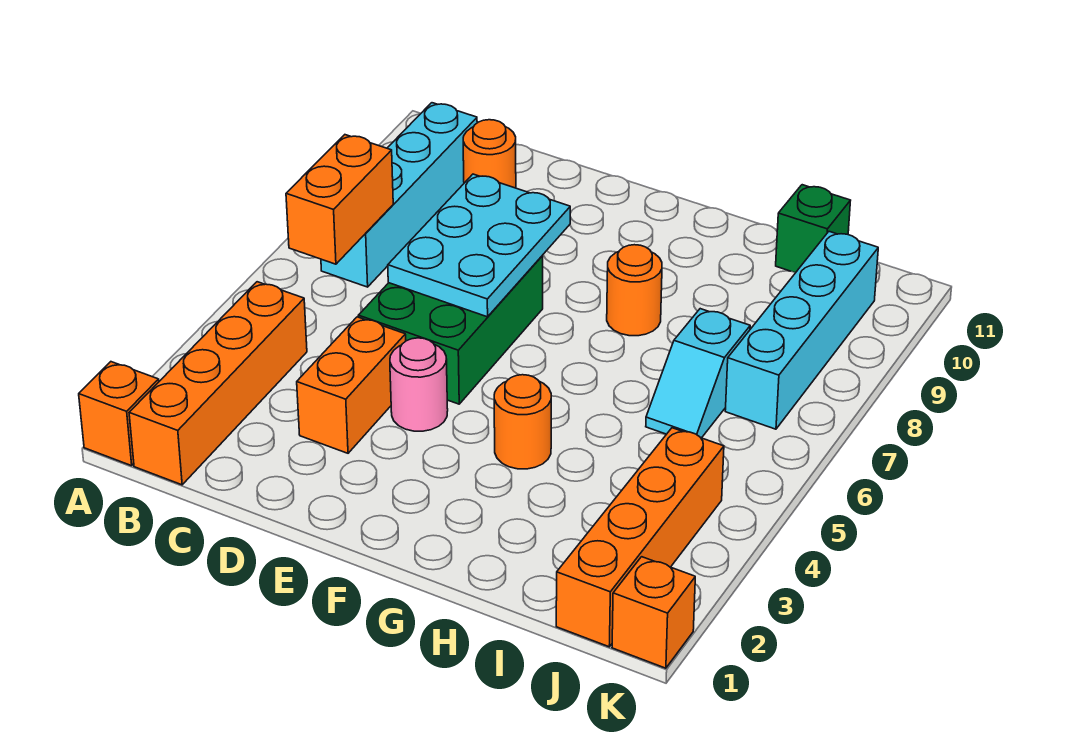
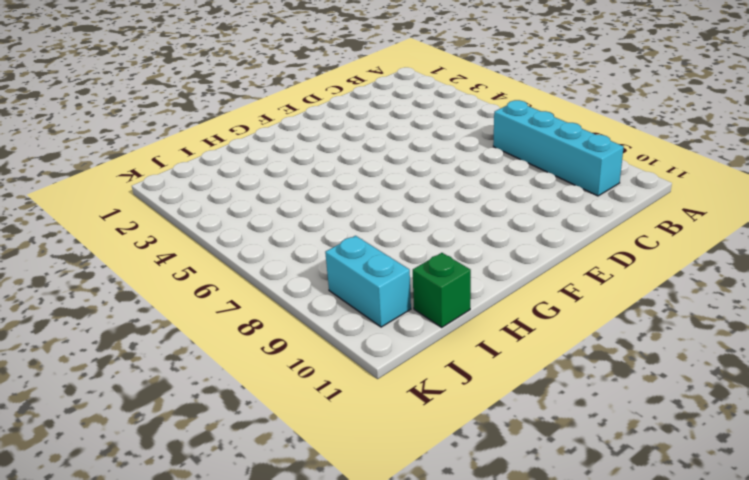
cyan 1x2 brick [325,236,411,327] -> cyan 1x4 brick [725,232,878,429]
none -> orange 1x1 brick [79,362,159,466]
none -> orange 1x4 brick [129,282,307,485]
none -> orange 1x1 round brick [463,120,516,188]

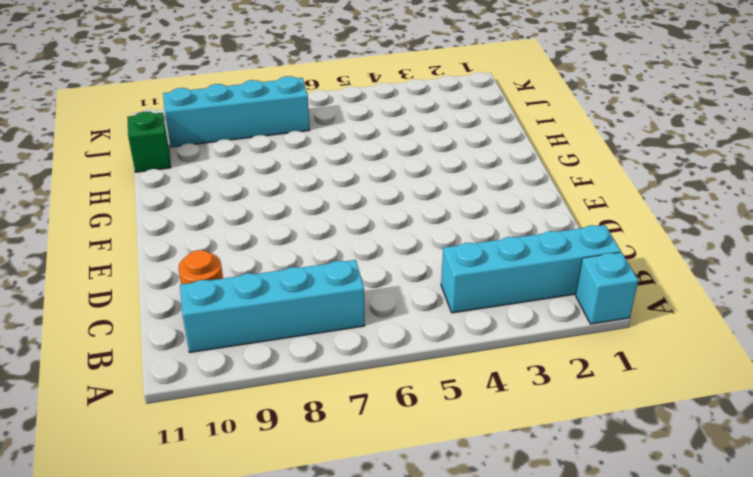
cyan 1x1 brick [576,252,638,324] -> orange 1x1 brick [79,362,159,466]
cyan 1x4 brick [441,225,621,313] -> orange 1x4 brick [129,282,307,485]
none -> orange 1x2 brick [297,317,406,453]
none -> green 2x3 brick [358,256,543,404]
none -> pink 1x1 round brick [390,338,448,431]

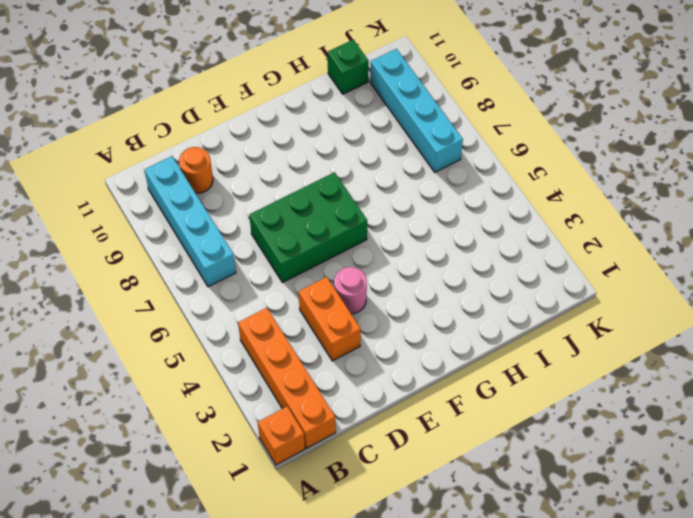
green 2x3 brick [249,172,367,283] -> green 2x3 brick turned to [358,256,543,404]
none -> orange 1x1 round brick [494,375,551,469]
none -> orange 1x1 round brick [607,245,662,336]
none -> cyan 1x2 slope [646,309,750,438]

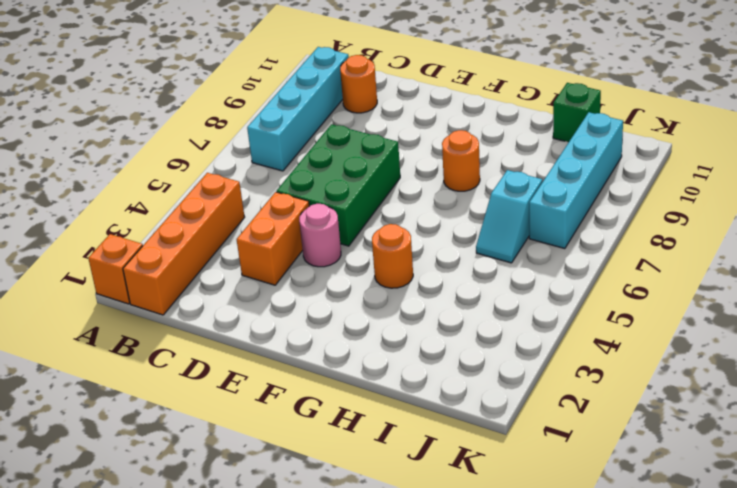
none -> orange 1x4 brick [556,428,724,647]
none -> orange 1x1 brick [612,557,695,668]
none -> orange 1x2 brick [286,135,393,264]

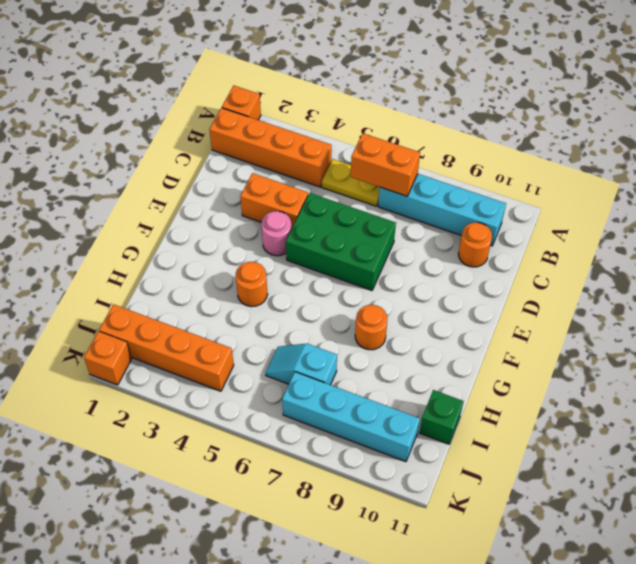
yellow 1x2 plate [322,159,380,206] -> none
none -> cyan 2x3 plate [388,174,570,317]

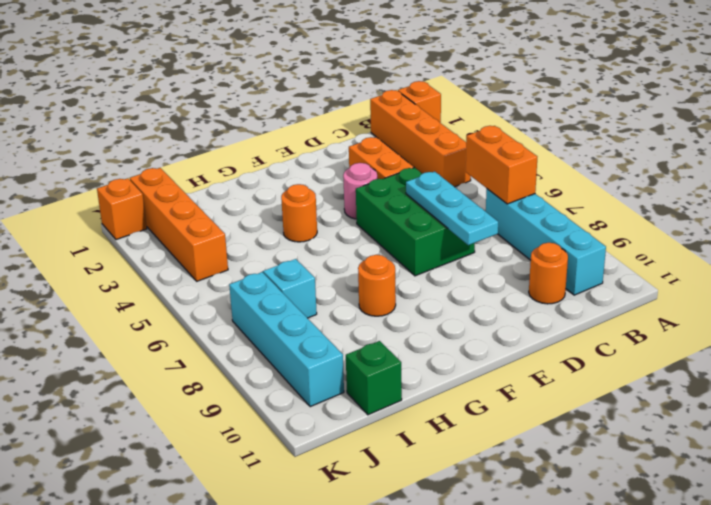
cyan 1x3 plate [406,171,498,245] -> cyan 2x3 plate [388,174,570,317]

